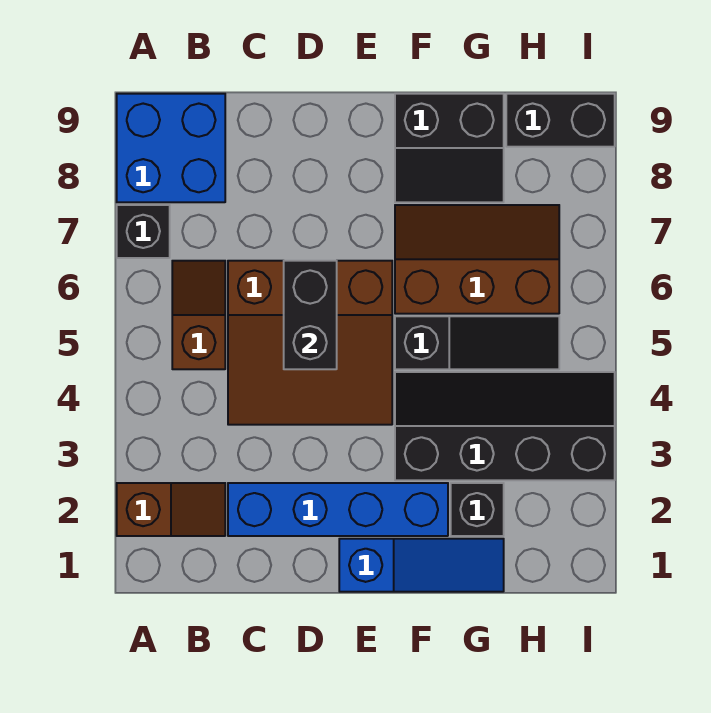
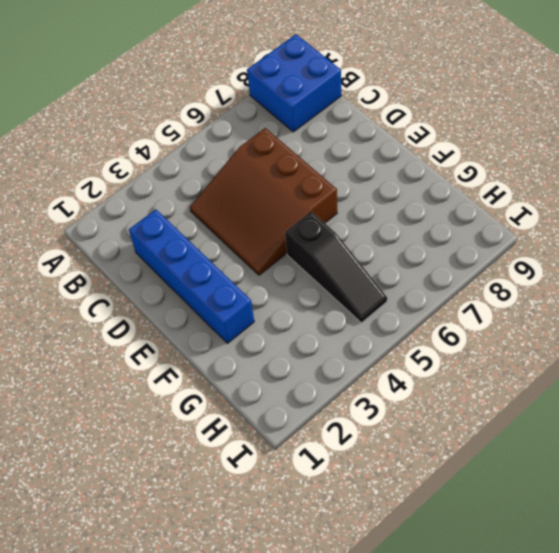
none -> brown 1x2 slope [117,483,225,536]
none -> black 1x1 brick [117,205,170,258]
none -> brown 1x2 slope [172,261,225,369]

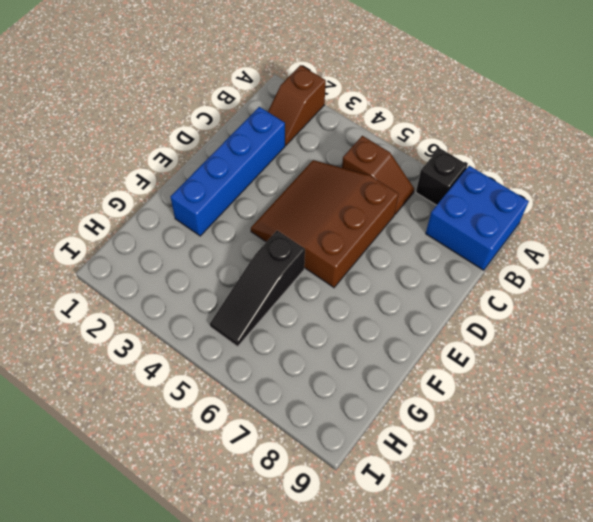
none -> blue 1x3 slope [339,539,504,592]
none -> black 2x4 slope [395,372,615,480]
none -> brown 2x3 slope [395,205,559,314]

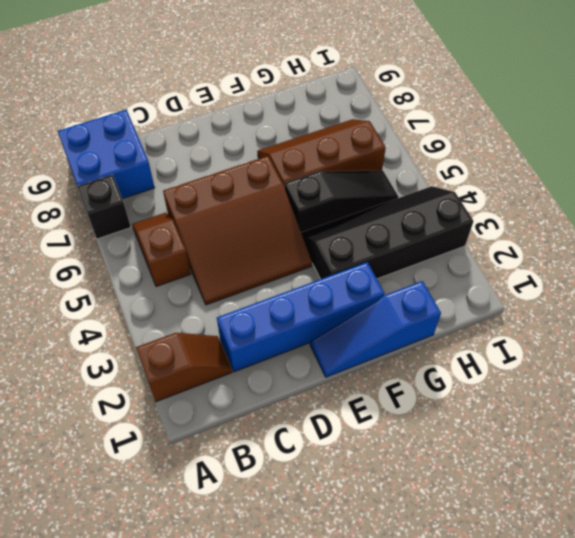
blue 1x3 slope [310,281,441,377] -> blue 1x3 slope turned to [339,539,504,592]
none -> black 2x2 slope [395,94,504,202]
none -> black 1x1 brick [451,483,504,536]
none -> black 1x2 brick [506,94,615,147]

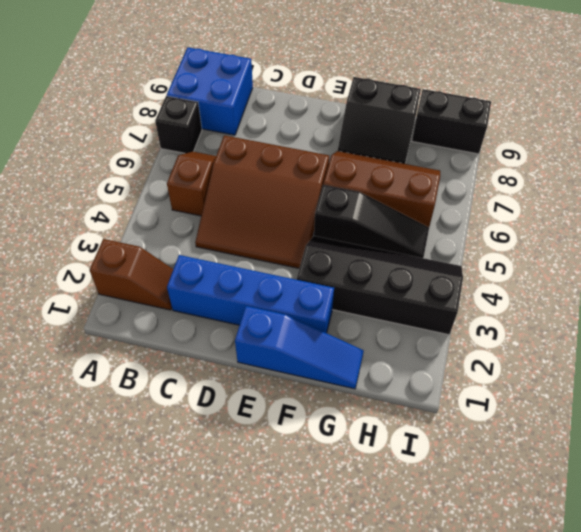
none -> black 1x1 brick [451,483,504,536]
none -> black 1x2 brick [284,261,337,369]

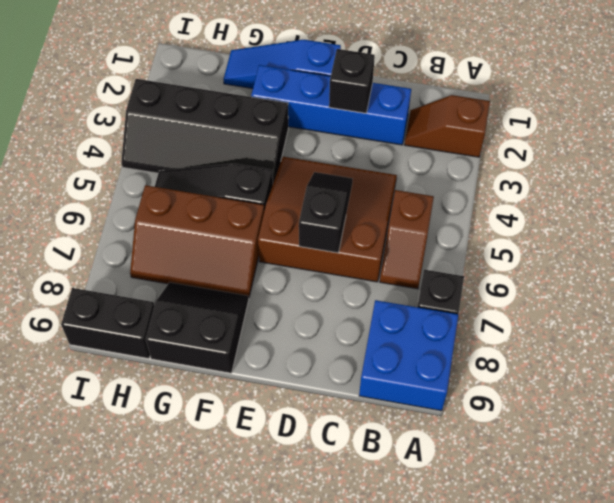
black 1x1 brick [329,49,375,113] -> black 1x1 brick moved to [451,483,504,536]
black 1x2 slope [299,172,353,253] -> black 1x2 brick [284,261,337,369]

